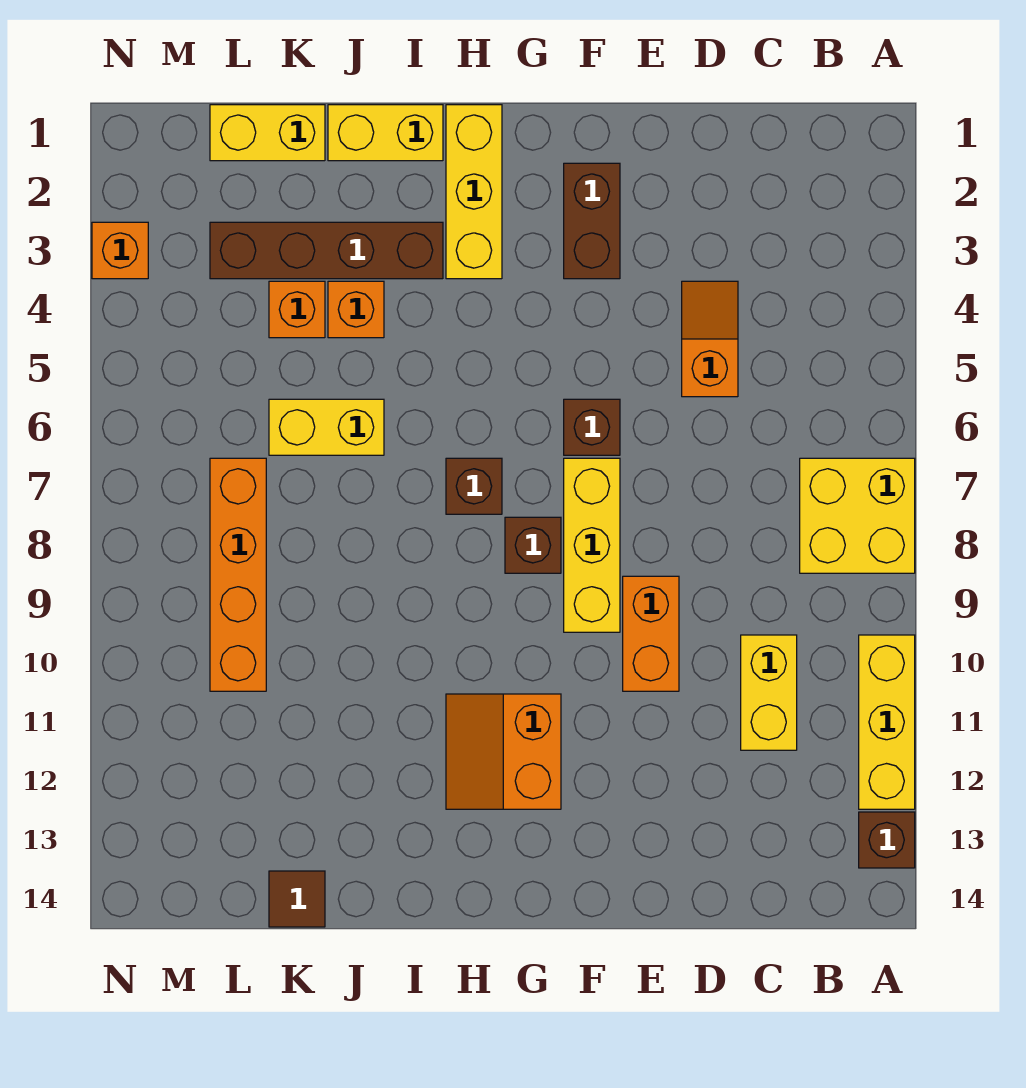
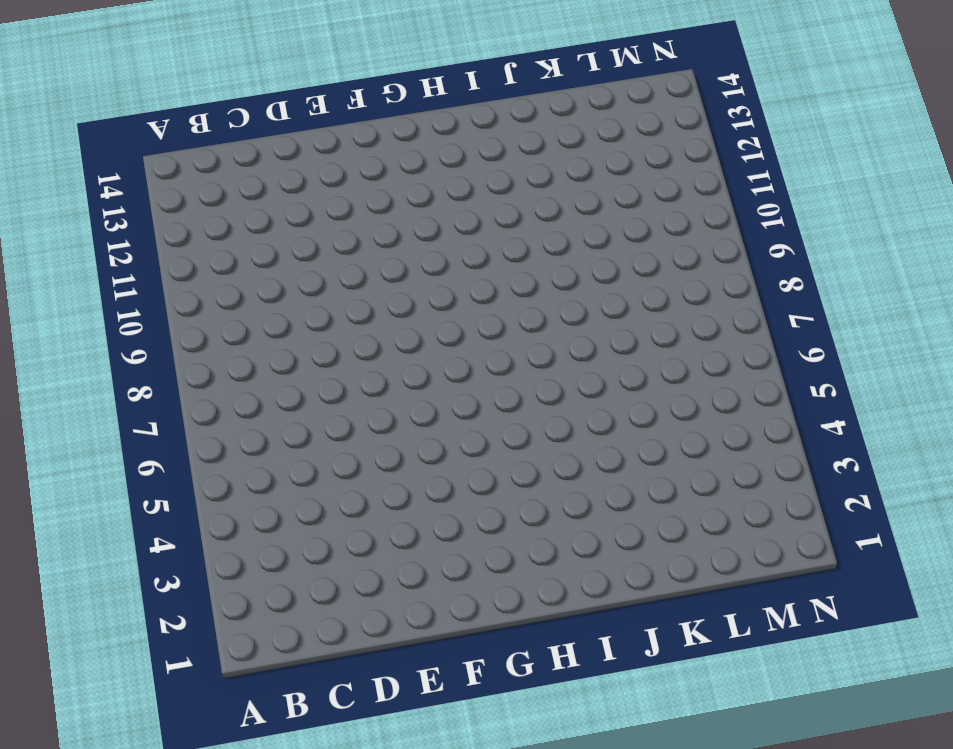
none -> yellow 2x2 brick [800,458,915,573]
none -> yellow 1x3 brick [859,635,915,809]
none -> brown 1x1 brick [859,812,915,868]

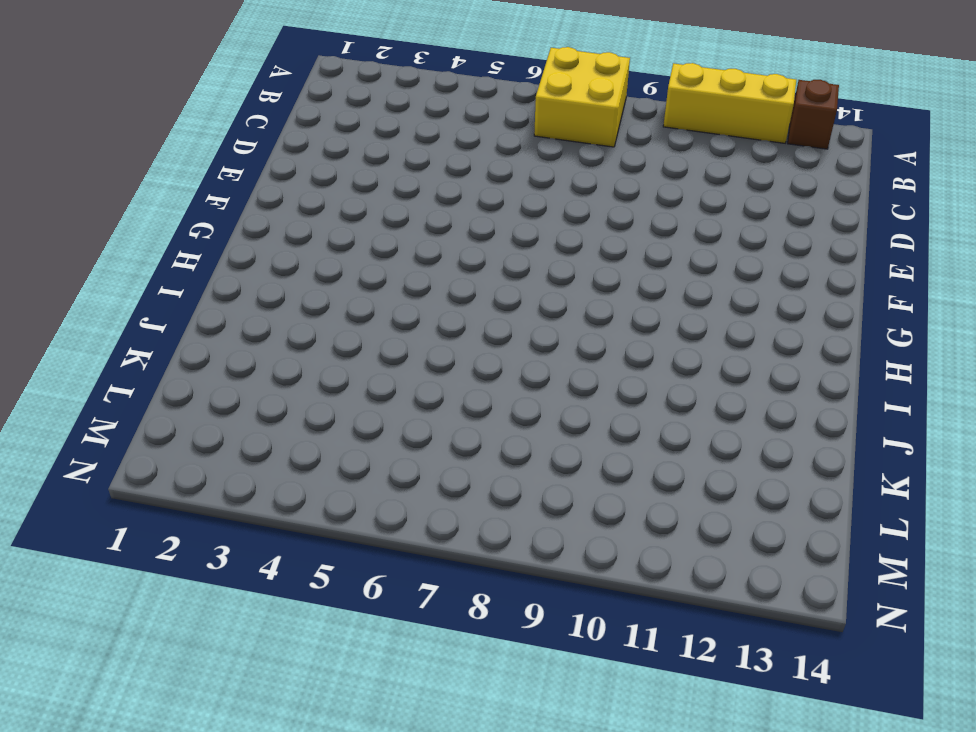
none -> yellow 1x2 brick [741,635,797,750]
none -> orange 1x2 slope [682,281,738,397]
none -> orange 1x2 brick [623,576,679,691]

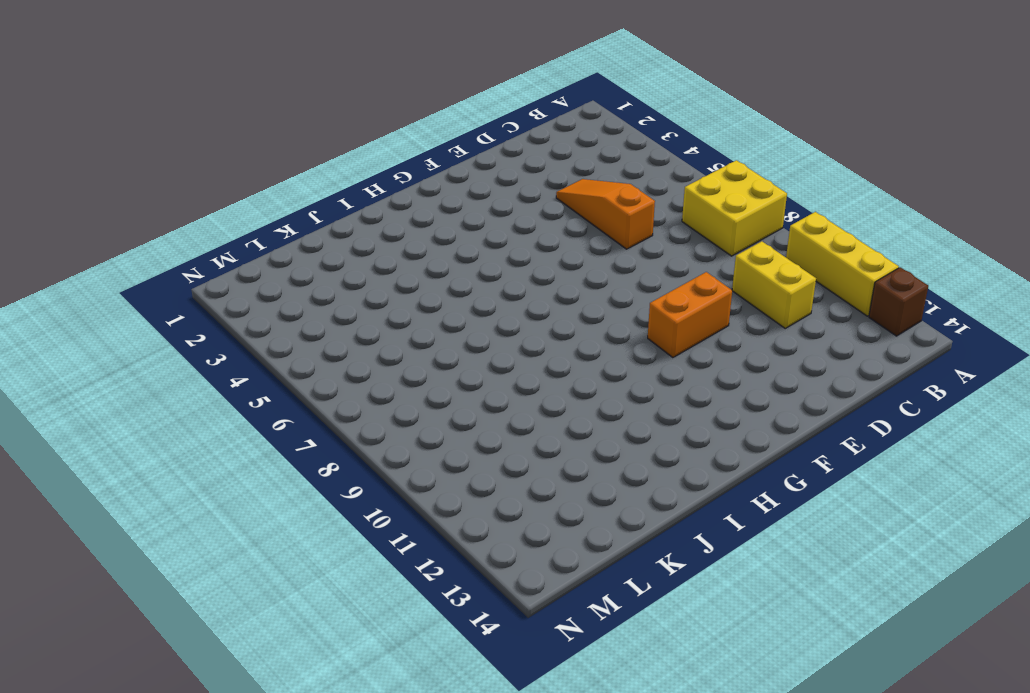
orange 1x3 slope [556,179,655,249] -> orange 1x2 slope [682,281,738,397]
orange 1x2 brick [648,272,732,358] -> orange 1x2 brick turned to [623,576,679,691]
none -> brown 1x2 brick [564,163,620,279]
none -> brown 1x1 brick [564,399,620,455]
none -> yellow 1x3 brick [564,458,620,632]

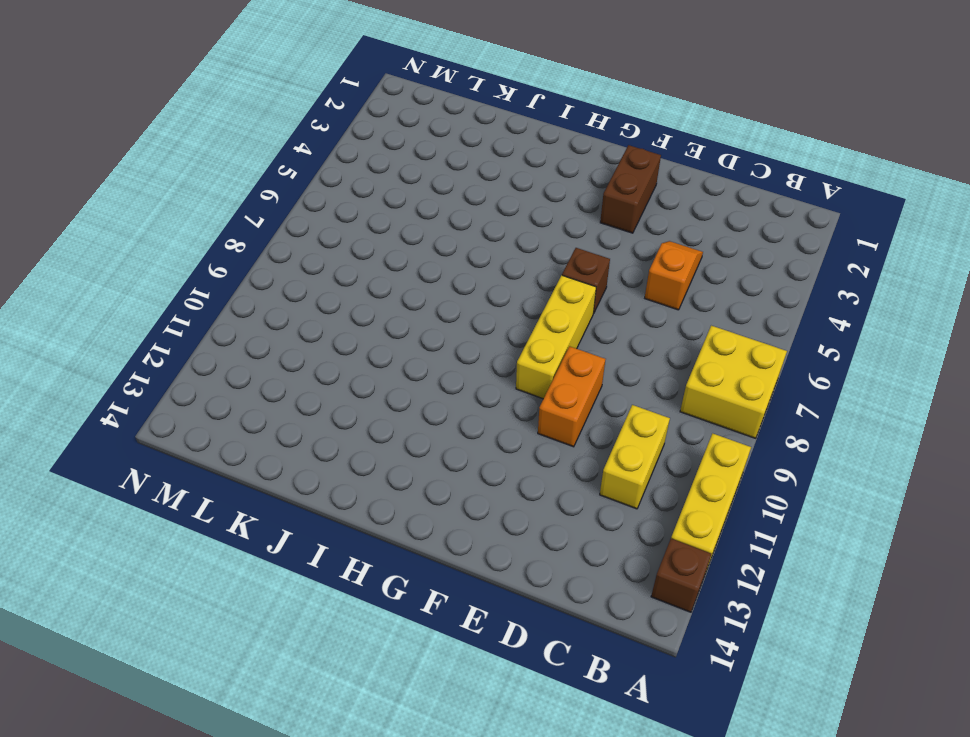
none -> brown 1x1 brick [505,517,561,573]
none -> orange 2x2 slope [446,694,561,809]
none -> yellow 1x3 brick [446,105,502,279]

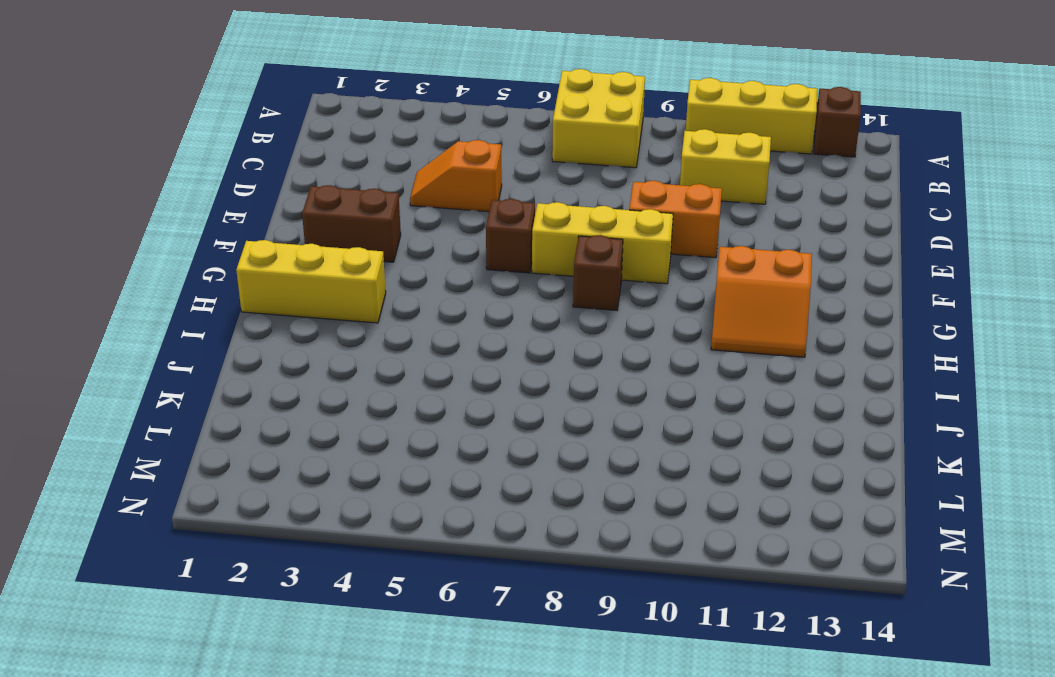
none -> brown 1x1 brick [446,458,502,514]
none -> yellow 1x2 brick [328,105,443,161]
none -> brown 1x4 brick [210,222,443,279]

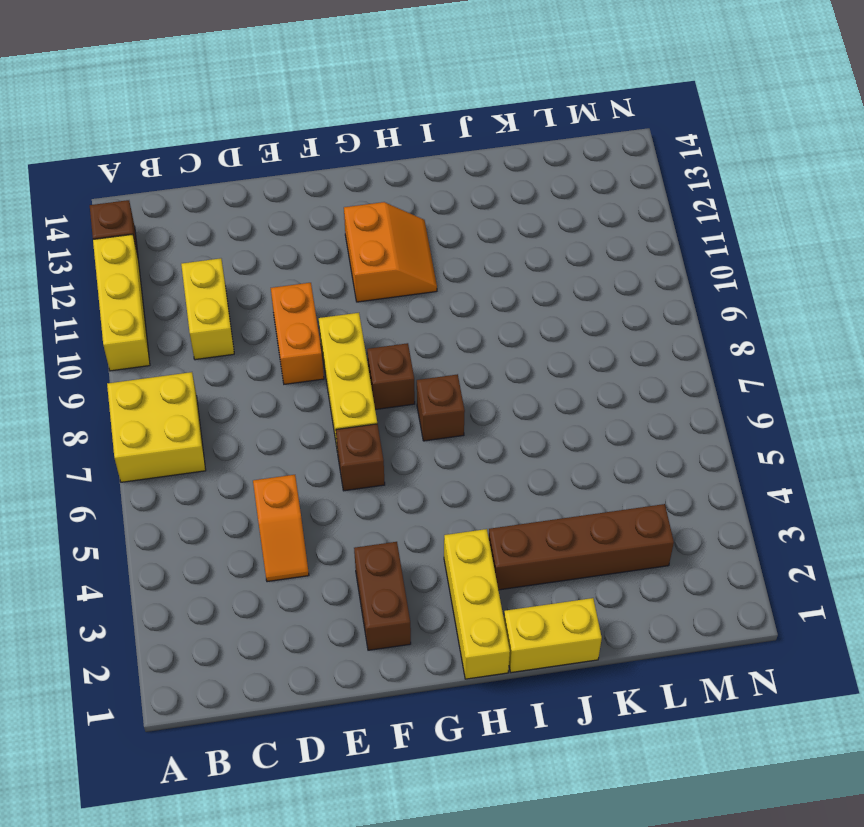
none -> orange 1x1 brick [328,281,384,338]
none -> yellow 1x2 brick [269,399,384,455]
none -> yellow 1x2 brick [210,105,325,161]

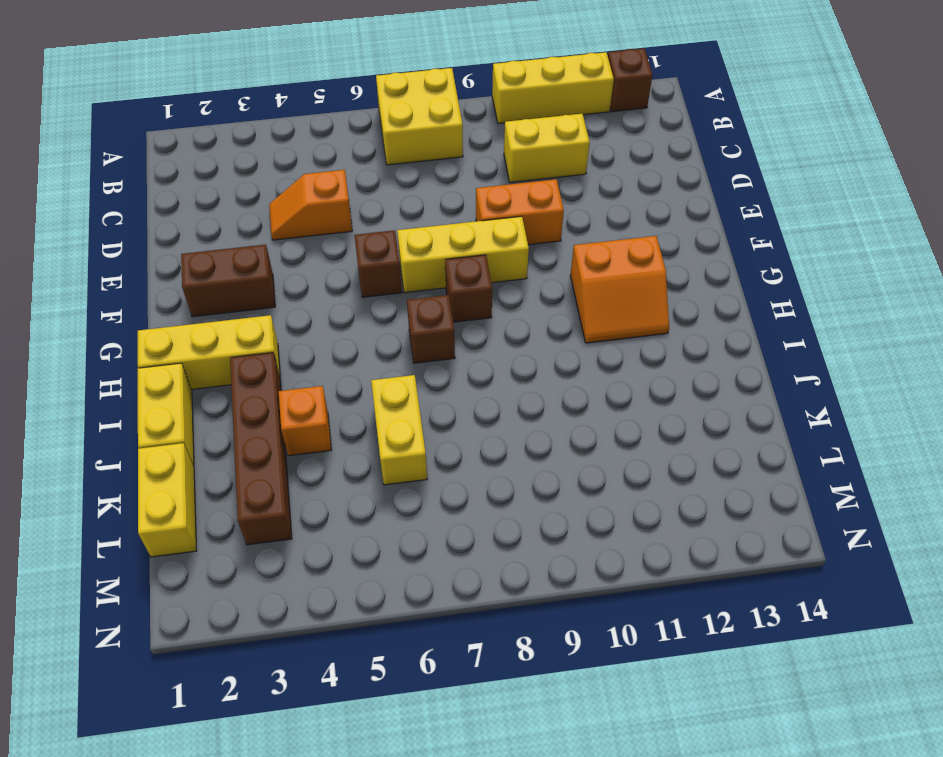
none -> orange 1x1 brick [269,281,325,338]
none -> brown 1x1 tile [269,871,325,927]
none -> orange 1x4 brick [210,458,266,691]

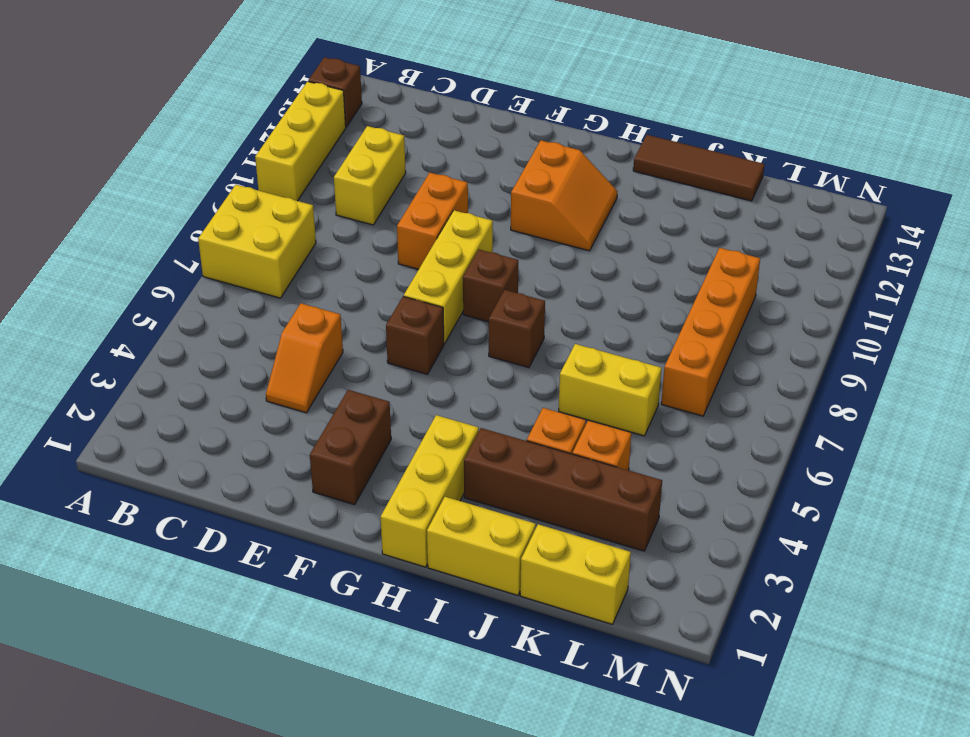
brown 1x3 tile [633,135,765,201] -> brown 1x1 tile [269,871,325,927]
none -> orange 1x1 brick [92,222,148,279]

